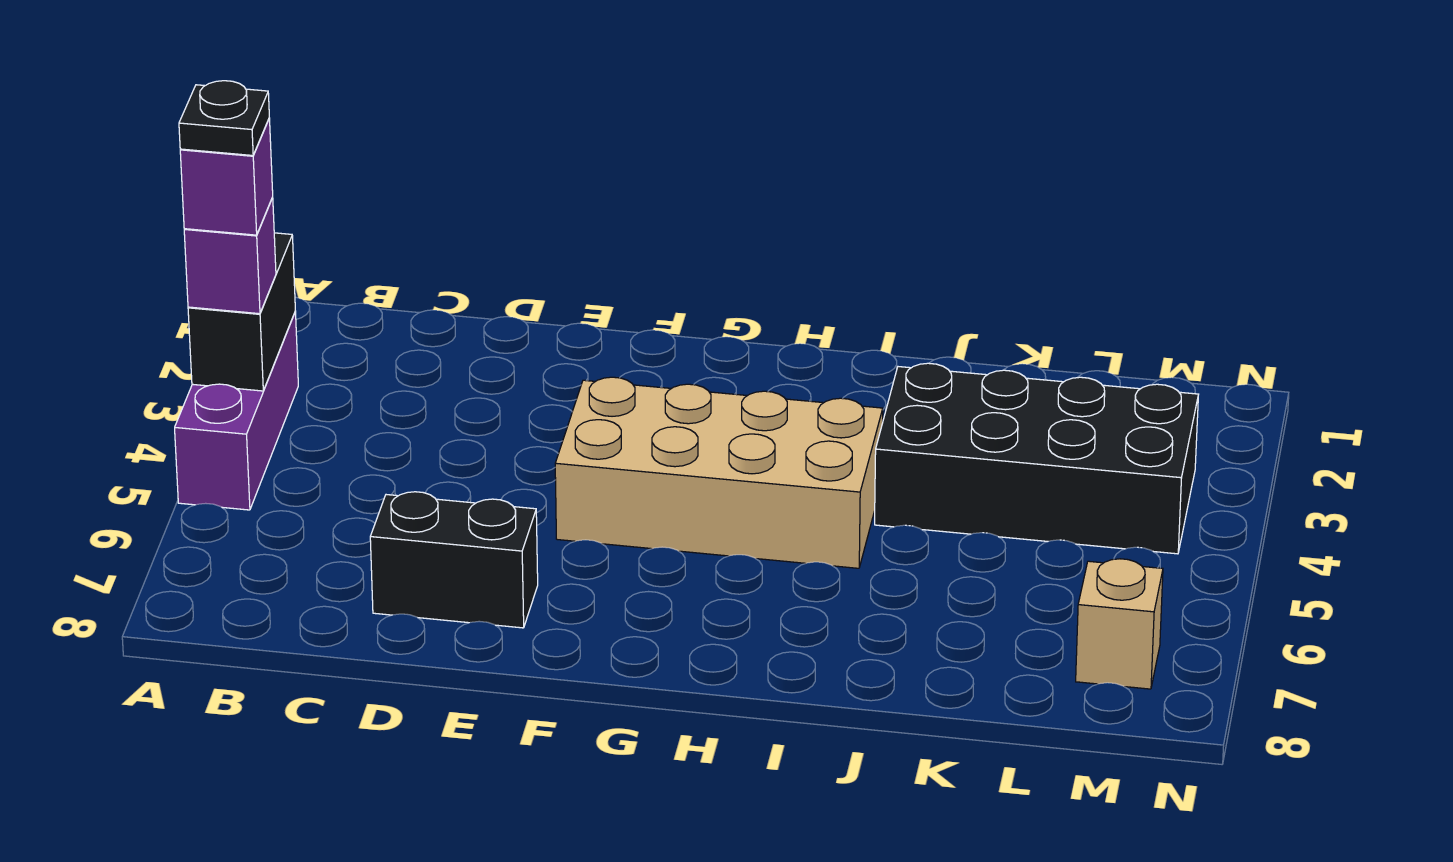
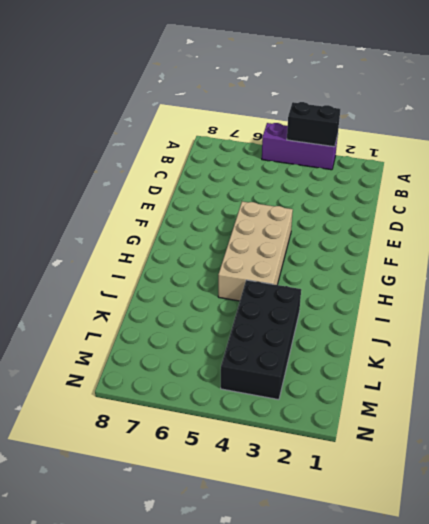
none -> black 1x2 brick [370,492,538,628]
none -> tan 1x1 brick [1076,559,1163,689]

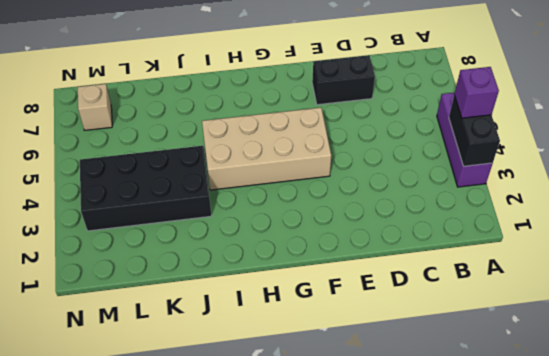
none -> purple 1x1 brick [180,118,273,235]
none -> black 1x1 plate [179,81,269,155]

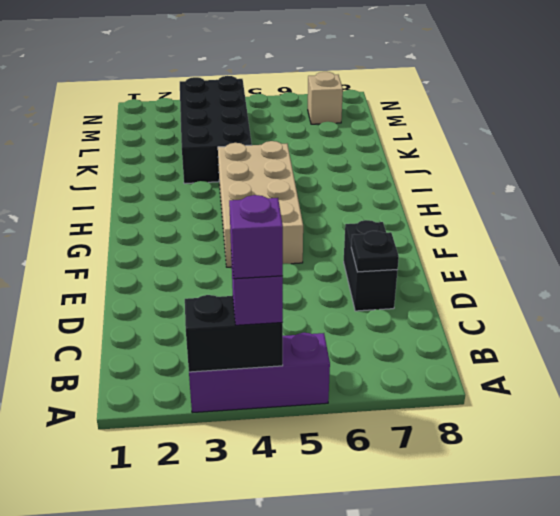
black 1x1 plate [351,231,399,272] -> black 1x1 plate moved to [179,81,269,155]

